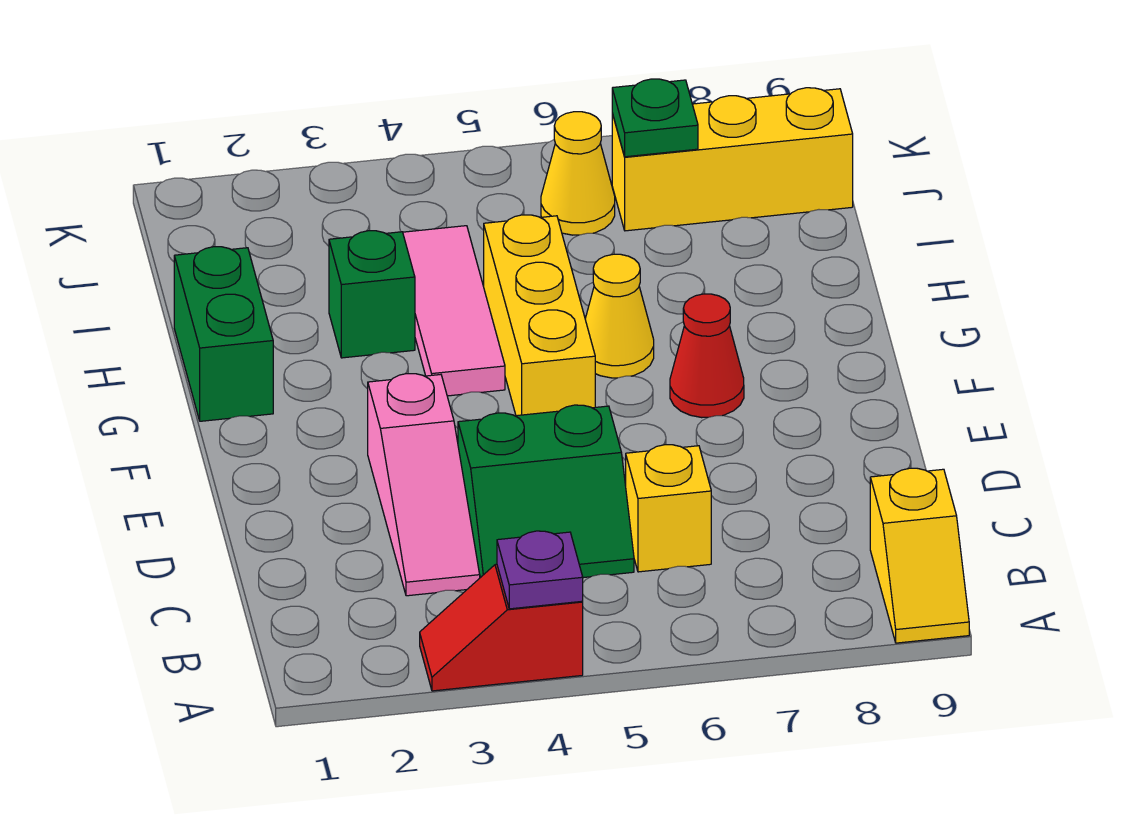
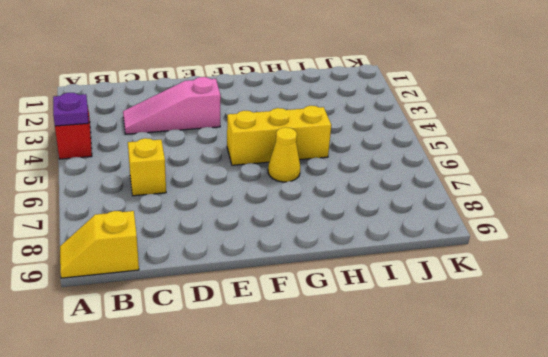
none -> green 2x2 slope [458,405,634,578]
none -> red 1x1 cone [670,294,744,418]
none -> green 1x2 brick [174,247,273,421]

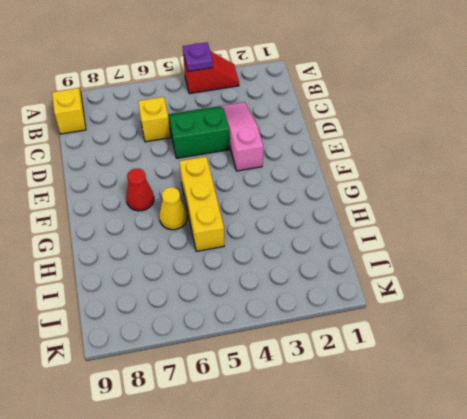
none -> green 1x2 brick [174,247,273,421]
none -> pink 1x3 tile [403,226,505,396]
none -> green 1x1 brick [329,231,415,358]

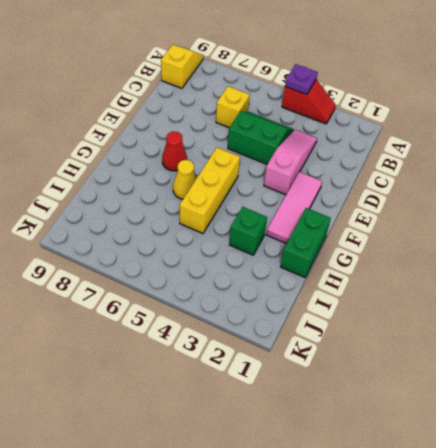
pink 1x3 tile [266,172,322,244] -> pink 1x3 tile moved to [403,226,505,396]
none -> yellow 1x1 cone [541,112,615,235]
none -> yellow 1x3 brick [612,88,853,231]
none -> green 1x1 plate [612,79,698,157]

